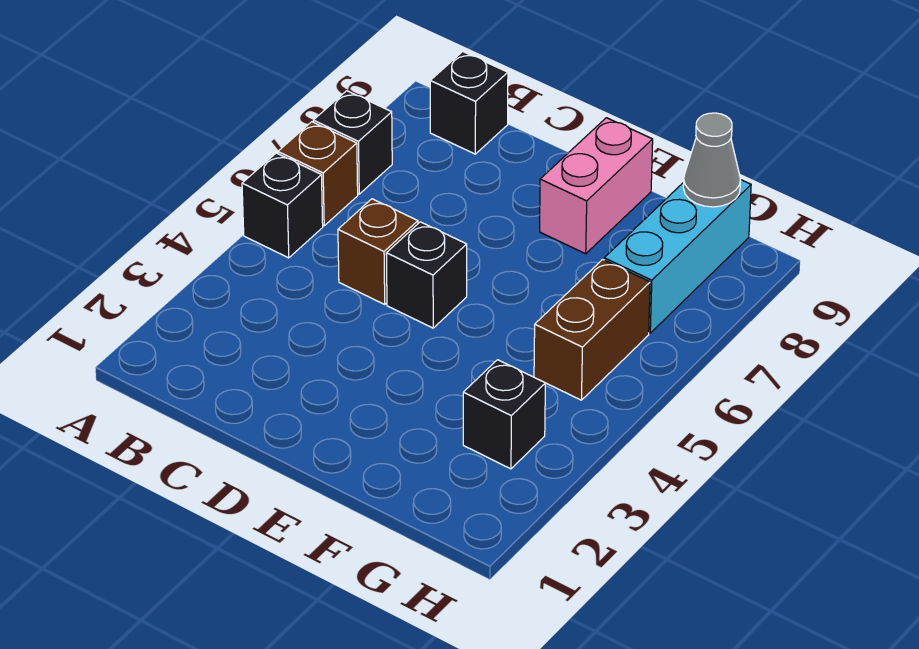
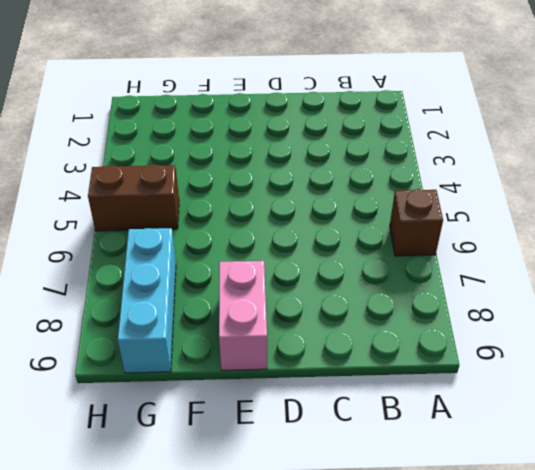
brown 1x2 brick [88,164,179,231] -> brown 1x2 brick turned to [534,260,650,400]
none -> black 1x1 brick [242,153,323,258]
none -> black 1x1 brick [313,91,392,194]

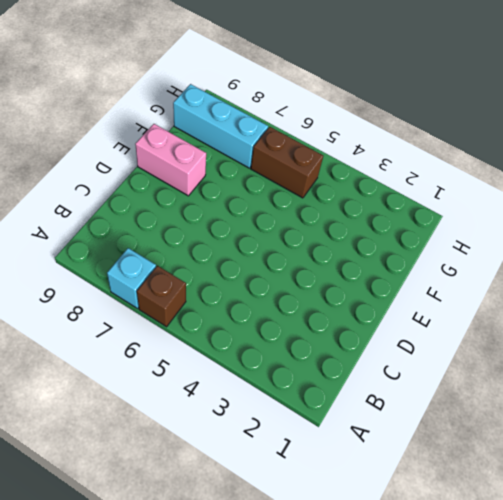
cyan 1x1 brick [107,248,156,308] -> black 1x1 brick [313,91,392,194]
none -> black 1x1 brick [242,153,323,258]
none -> black 1x1 brick [430,52,508,154]

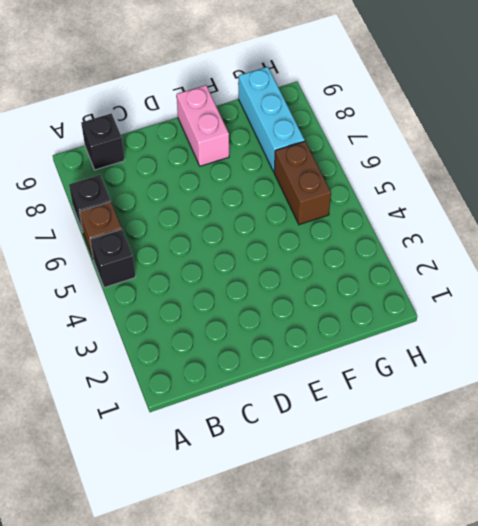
none -> brown 1x1 brick [338,199,418,304]
none -> black 1x1 brick [386,222,467,328]

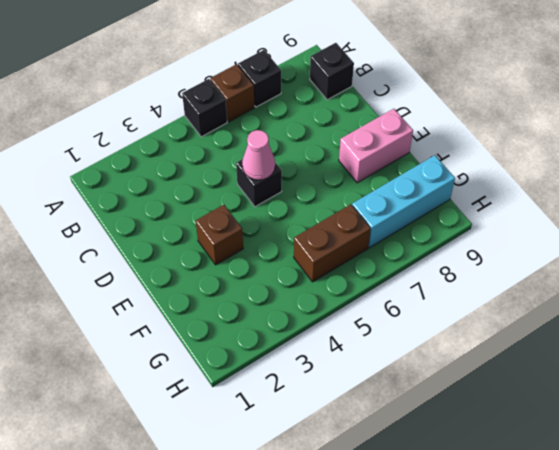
pink 1x1 cone [242,130,275,180] -> none
brown 1x1 brick [196,205,243,265] -> brown 1x1 brick moved to [338,199,418,304]
none -> black 1x1 brick [463,360,545,469]
none -> grey 1x1 cone [683,113,741,207]

